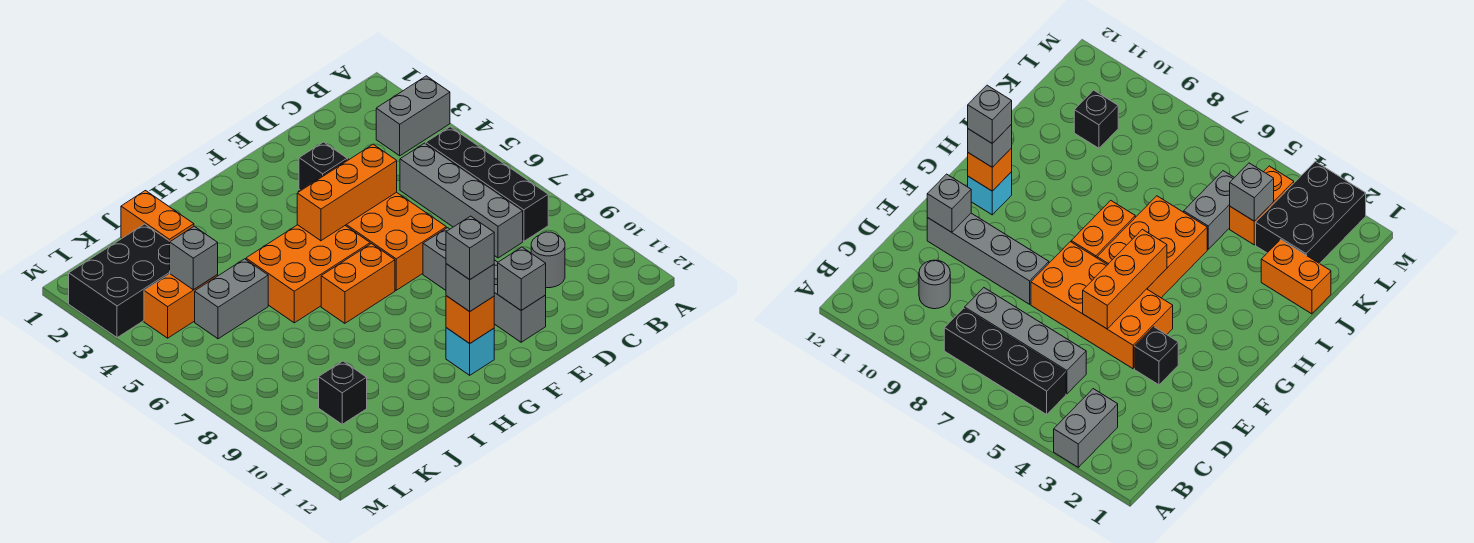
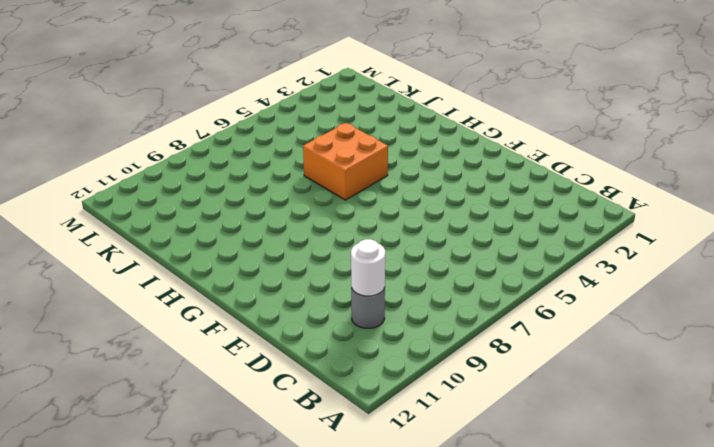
white 1x1 round brick [351,239,385,296] -> none
orange 2x2 brick [303,123,388,200] -> orange 2x3 brick [246,225,370,323]
none -> grey 1x2 brick [376,76,450,156]
none -> black 1x4 brick [426,127,548,241]
none -> grey 1x4 brick [400,143,523,258]

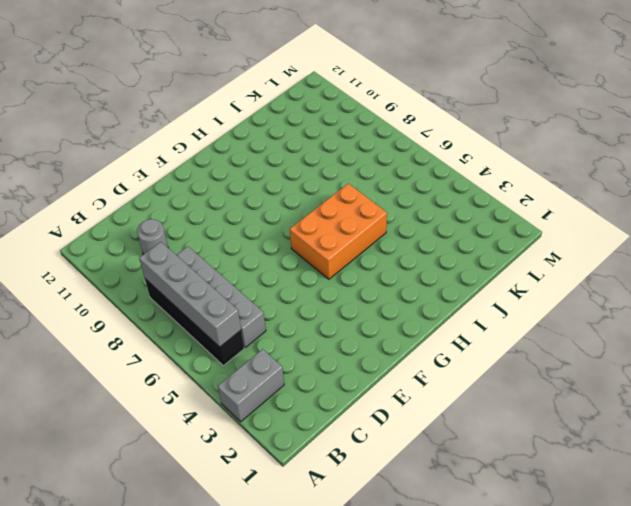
grey 1x4 brick [139,242,241,347] -> grey 1x4 brick moved to [423,228,546,342]
none -> black 1x1 brick [299,142,347,190]
none -> orange 2x4 brick [298,159,446,290]
none -> orange 1x2 brick [321,244,395,323]

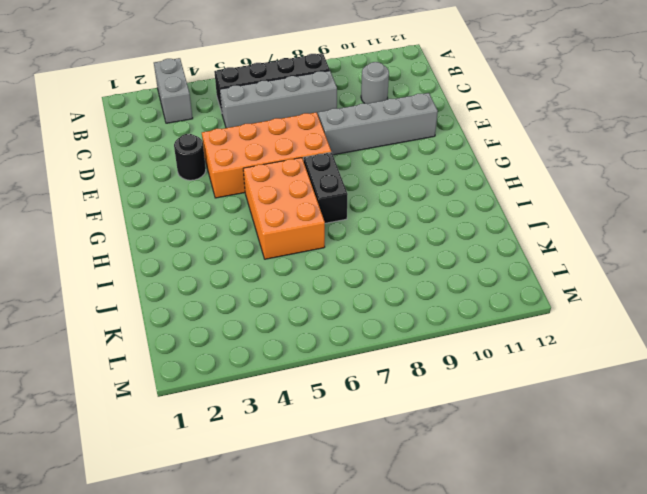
black 1x1 round brick [174,134,206,180] -> black 1x1 brick [299,142,347,190]
black 1x2 brick [303,152,348,223] -> orange 1x2 brick [321,244,395,323]
none -> cyan 1x1 brick [446,328,494,375]
none -> orange 1x2 brick [121,191,194,241]
none -> grey 1x2 brick [195,259,268,339]

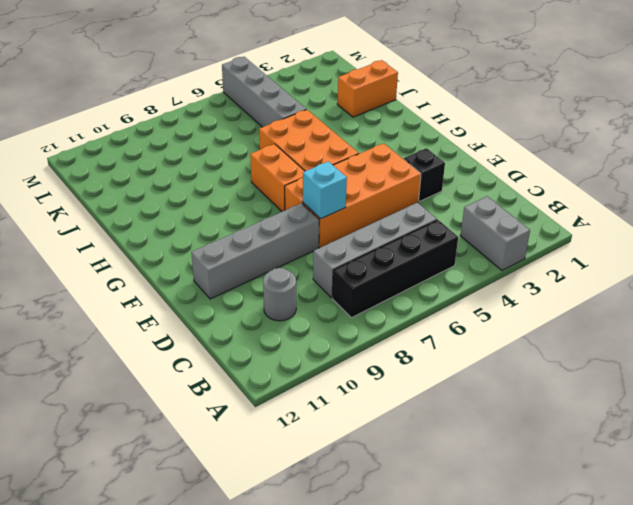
cyan 1x1 brick [303,161,347,219] -> cyan 1x1 brick moved to [446,328,494,375]
grey 1x4 brick [222,57,306,127] -> grey 1x2 brick [195,259,268,339]
none -> black 2x3 brick [69,224,170,338]
none -> orange 1x2 brick [144,274,218,338]
none -> black 1x1 brick [319,361,367,424]

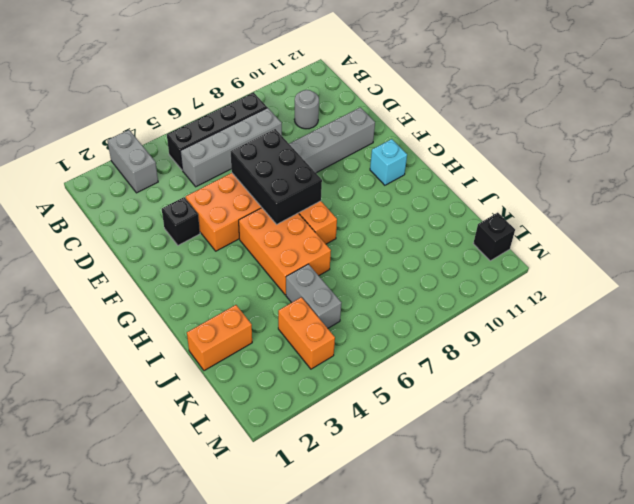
black 2x3 brick [231,129,322,224] -> black 2x3 brick moved to [69,224,170,338]
black 1x1 brick [473,213,515,261] -> black 1x1 brick moved to [319,361,367,424]
none -> orange 1x3 brick [297,144,397,241]
none -> grey 1x1 brick [498,247,546,310]
none -> orange 1x1 brick [446,296,494,343]

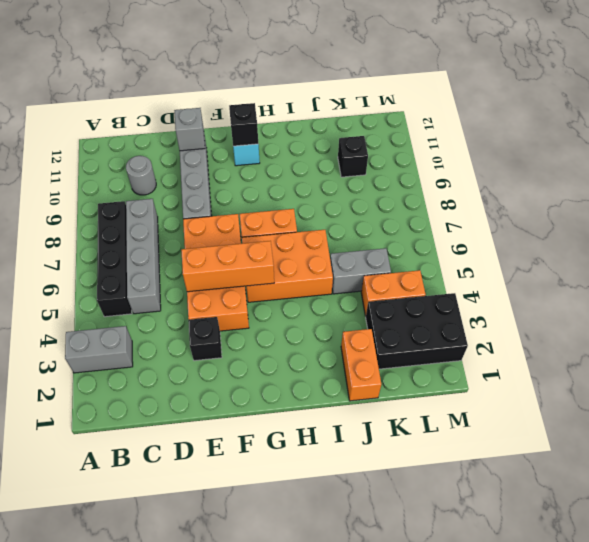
black 1x1 brick [229,103,258,146] -> orange 1x1 brick [446,296,494,343]
none -> grey 1x1 brick [170,226,218,290]
none -> grey 1x1 brick [446,264,494,311]
none -> grey 1x1 brick [446,216,494,280]

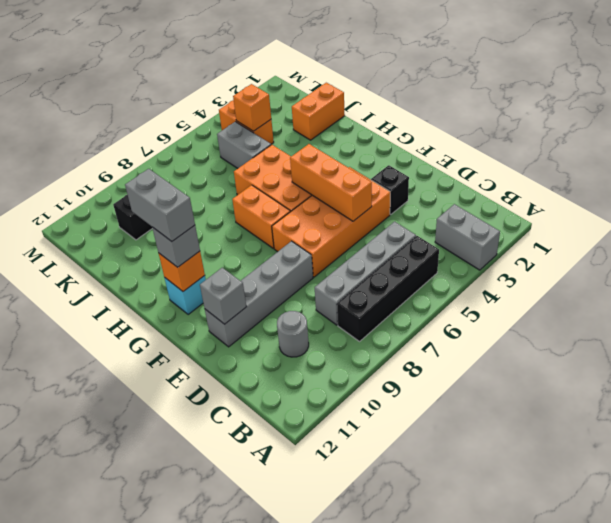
grey 1x2 brick [125,169,195,241] -> grey 1x1 brick [446,216,494,280]
orange 1x1 brick [233,84,271,131] -> grey 1x1 brick [170,226,218,290]
none -> black 2x3 brick [69,224,170,338]

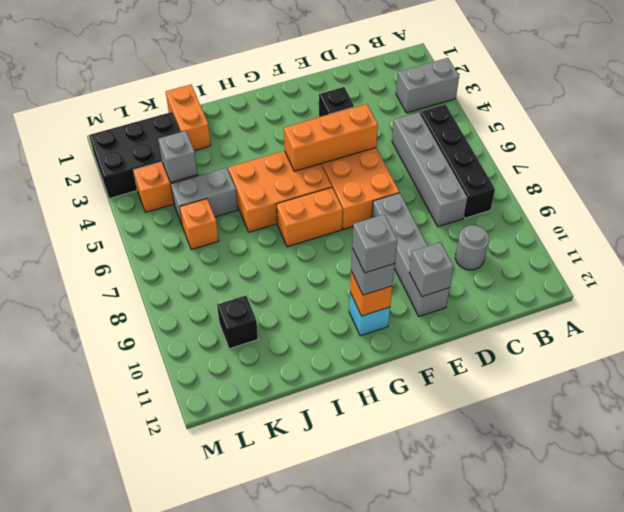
orange 1x1 brick [180,199,219,250] -> none

